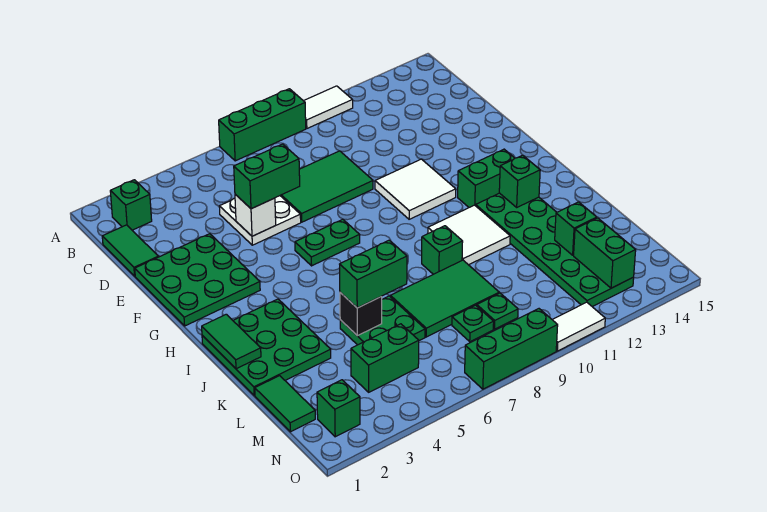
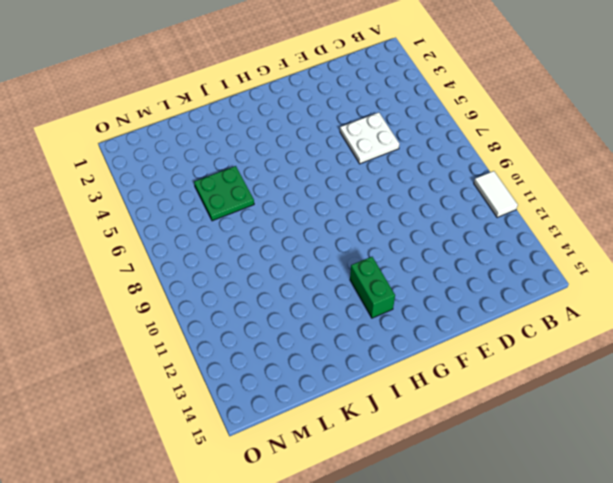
none -> green 1x3 brick [219,89,306,161]
none -> green 1x1 brick [110,180,152,230]
none -> green 1x2 tile [102,225,158,276]
none -> green 2x3 tile [280,151,373,222]

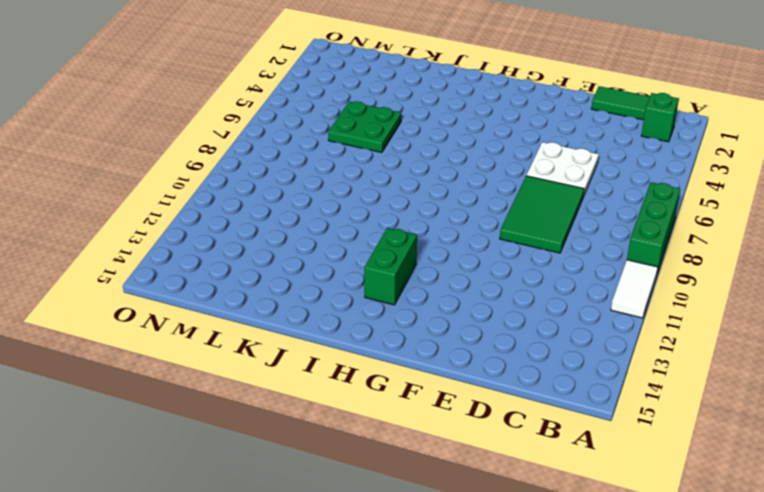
none -> green 3x3 plate [135,234,260,326]
none -> white 2x2 tile [375,159,456,219]
none -> green 1x2 plate [295,219,360,266]
none -> green 3x3 plate [202,299,331,396]

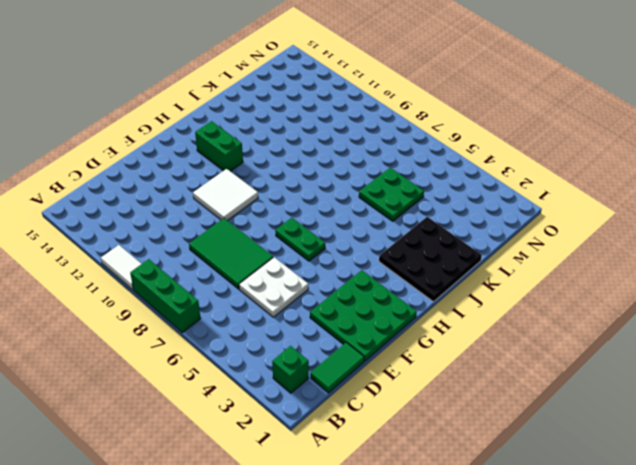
black 3x3 plate [379,217,482,302] -> green 3x3 plate [202,299,331,396]
none -> white 2x2 tile [428,205,510,265]
none -> green 2x6 plate [476,193,634,307]
none -> green 1x1 brick [422,226,463,274]
none -> green 2x3 tile [390,260,499,337]

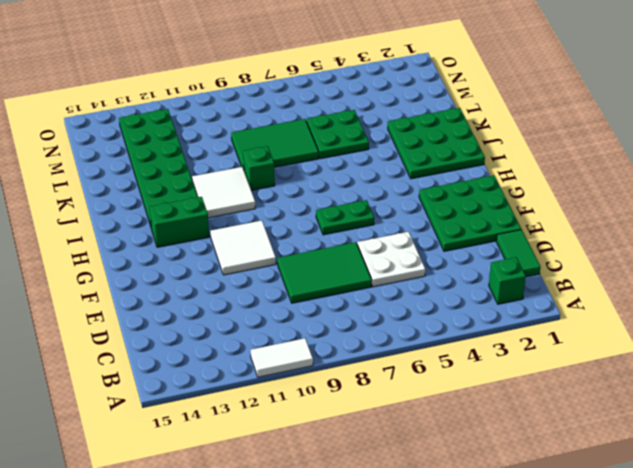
none -> green 1x3 brick [219,89,306,161]
none -> green 1x2 tile [255,376,315,432]
none -> green 1x2 brick [351,324,419,392]
none -> green 1x1 plate [452,305,494,342]

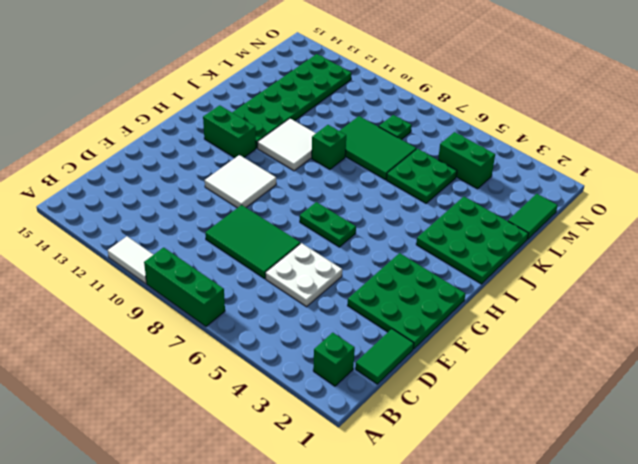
none -> green 1x1 plate [477,293,518,329]
none -> green 1x1 brick [317,380,360,437]
none -> green 1x3 brick [465,309,558,389]
none -> white 1x2 tile [552,302,605,351]

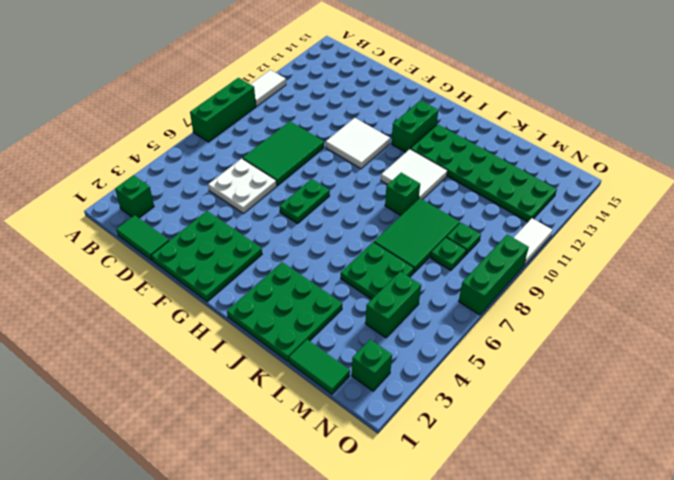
none -> white 1x1 brick [235,194,276,236]
none -> green 1x2 tile [202,314,261,369]
none -> green 1x1 brick [499,155,540,207]
none -> black 1x1 brick [340,292,382,336]

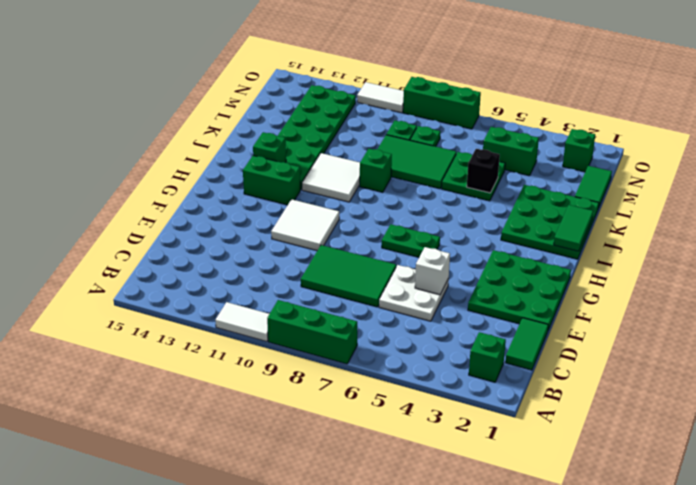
none -> green 1x1 brick [555,202,597,255]
none -> green 1x2 brick [574,218,636,288]
none -> green 1x2 brick [234,144,300,209]
none -> green 1x2 brick [340,240,407,308]

